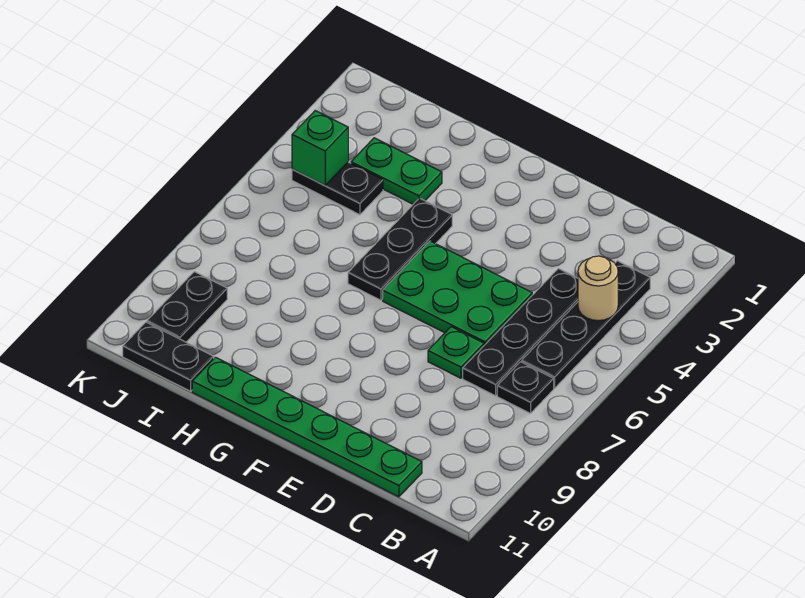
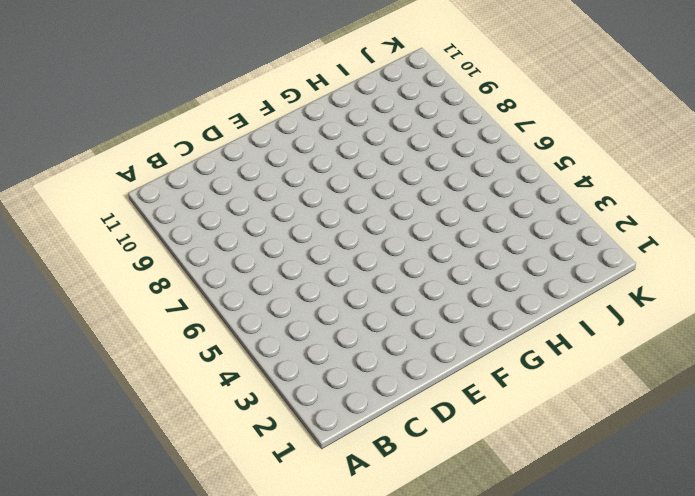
none -> black 1x4 plate [522,261,650,388]
none -> black 1x1 plate [497,362,554,413]
none -> black 1x4 plate [463,269,578,396]

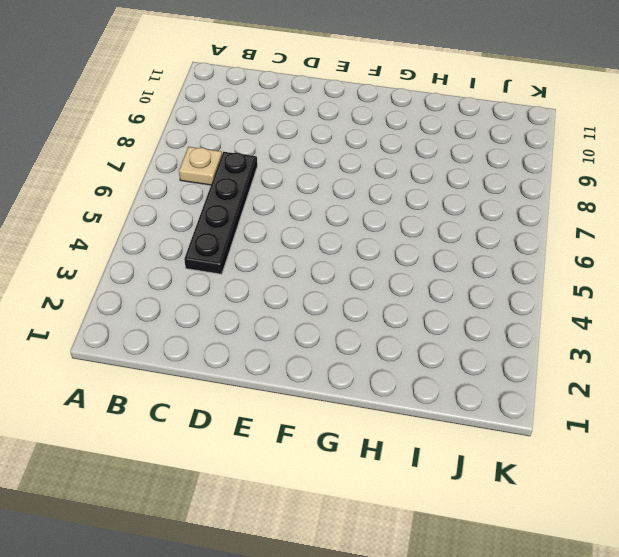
tan 1x1 plate [179,147,222,185] -> black 1x1 plate [497,362,554,413]
none -> black 1x4 plate [522,261,650,388]
none -> green 1x6 plate [192,357,422,497]
none -> green 2x3 plate [383,241,532,345]

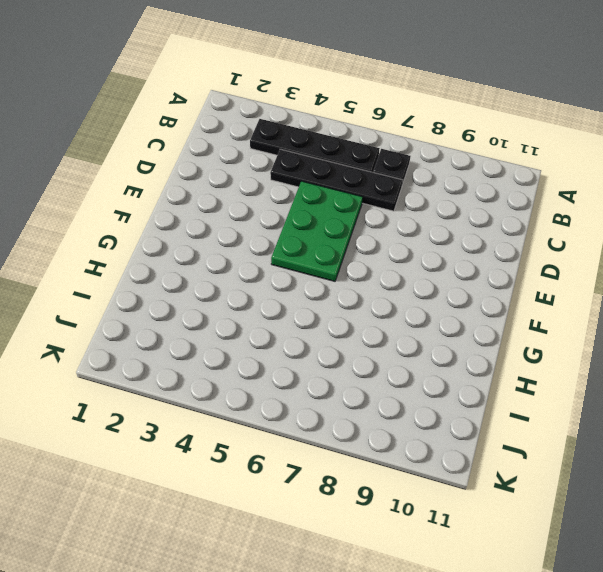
none -> green 1x6 plate [192,357,422,497]
none -> green 1x1 plate [428,327,484,378]
none -> black 1x3 plate [348,198,452,300]

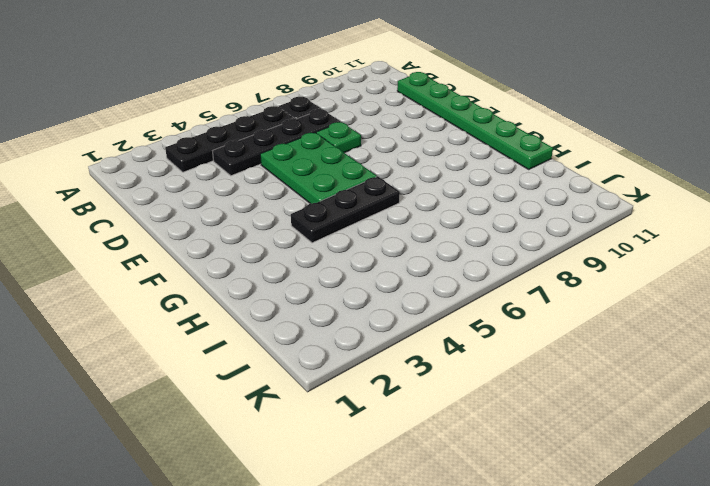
none -> green 1x2 plate [351,138,442,204]
none -> black 1x2 plate [292,162,383,215]
none -> black 1x2 plate [123,322,214,391]

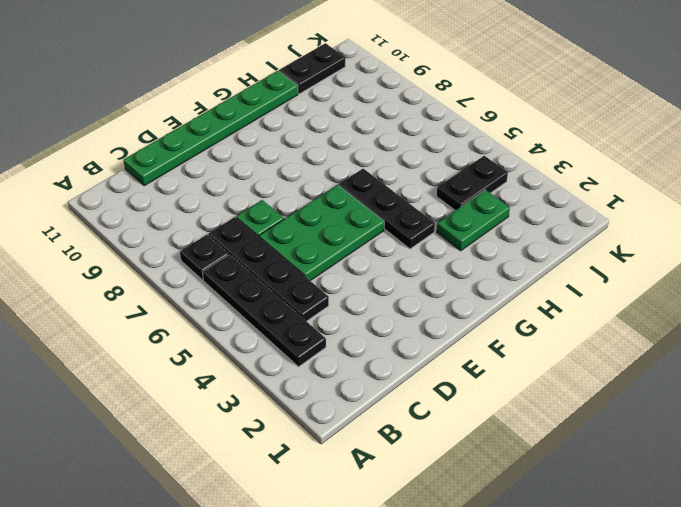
none -> black 1x2 plate [147,272,227,342]
none -> tan 1x1 round brick [578,256,618,321]
none -> green 1x1 brick [292,111,348,186]

